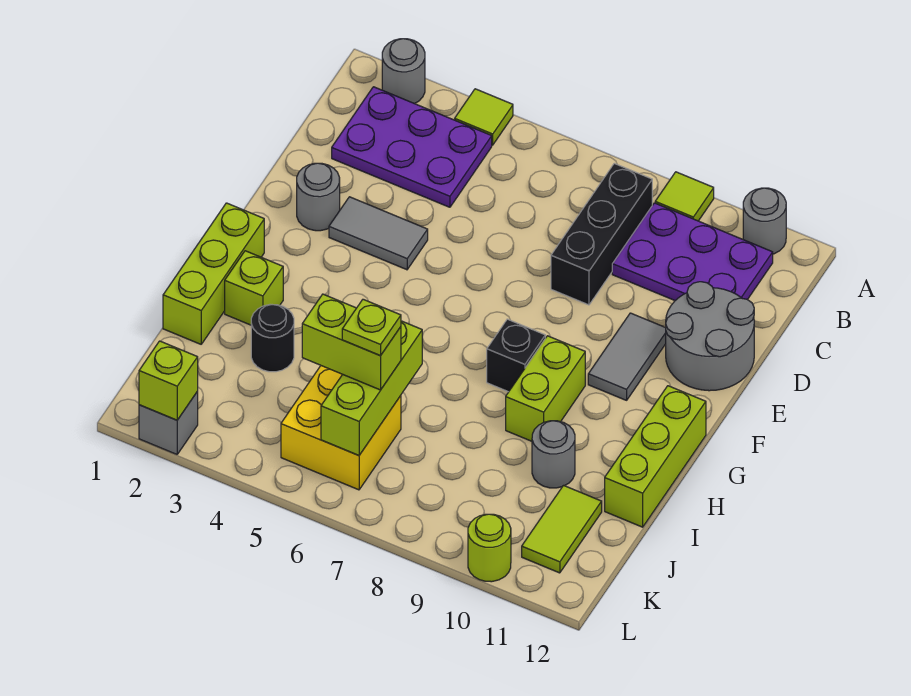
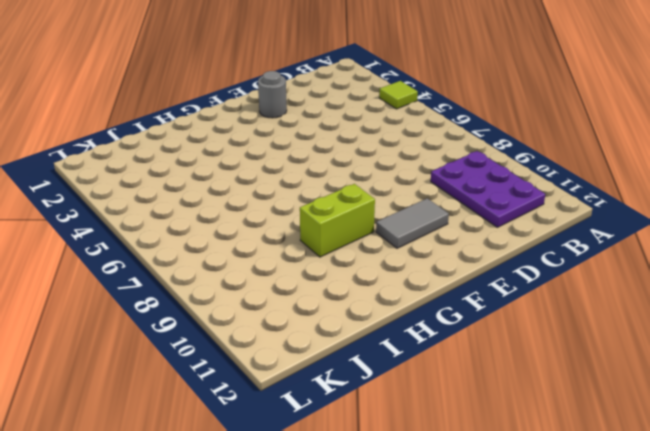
none -> grey 1x1 round brick [382,39,425,104]
none -> lime 1x1 tile [655,172,714,221]
none -> grey 1x1 round brick [743,188,786,254]

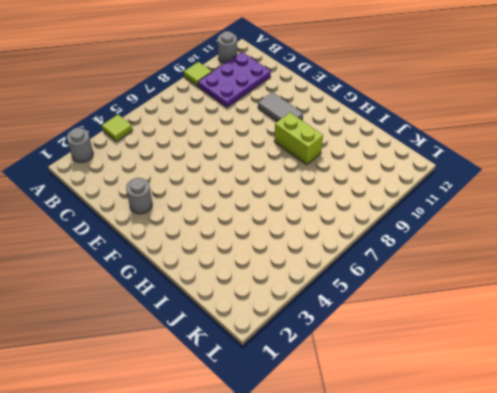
none -> purple 2x3 plate [332,87,492,207]
none -> black 1x3 brick [551,163,652,305]
none -> grey 2x2 round brick [666,282,754,391]

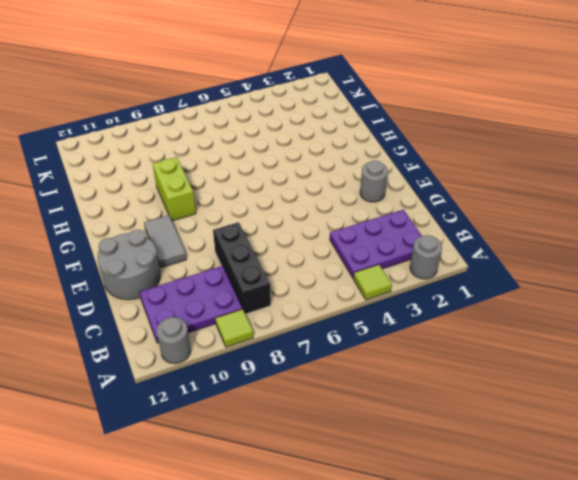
none -> grey 1x2 tile [329,197,428,270]
none -> lime 1x3 brick [163,203,264,344]
none -> black 1x1 brick [487,319,545,392]

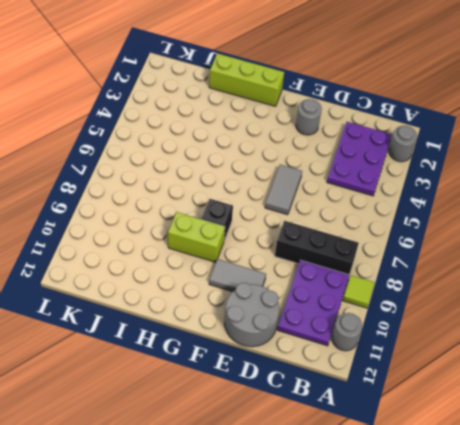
grey 1x2 tile [265,165,302,215] -> grey 1x2 tile moved to [329,197,428,270]
none -> lime 1x1 tile [455,89,513,145]
none -> lime 1x3 brick [605,386,706,527]
none -> lime 1x1 brick [225,251,283,325]

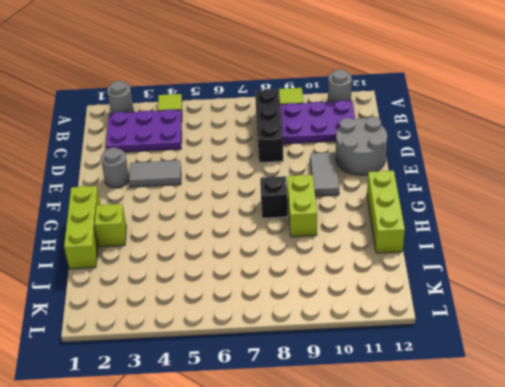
none -> black 1x1 round brick [251,304,294,372]
none -> grey 1x1 round brick [532,421,575,488]
none -> yellow 2x2 brick [281,366,401,490]

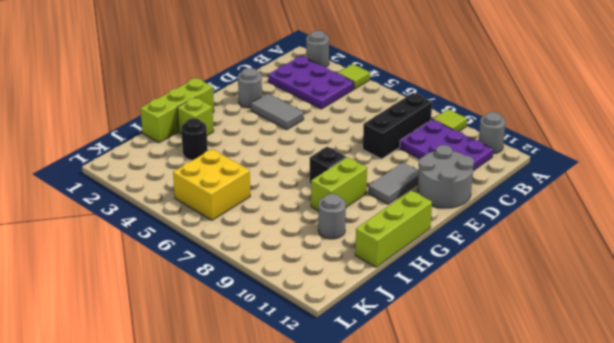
none -> lime 1x2 tile [522,486,602,573]
none -> grey 1x1 brick [139,391,198,454]
none -> lime 1x1 round brick [468,514,511,582]

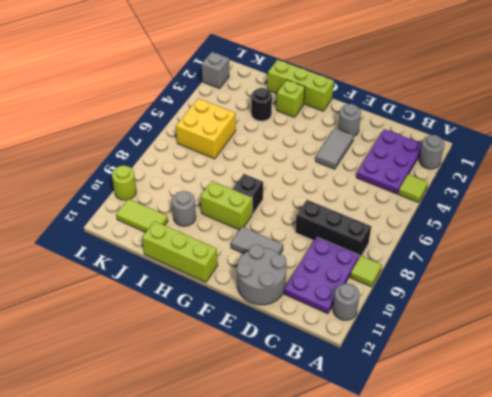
none -> lime 1x3 brick [321,321,422,455]
none -> lime 1x1 brick [139,341,198,420]
none -> lime 1x2 brick [302,294,401,390]

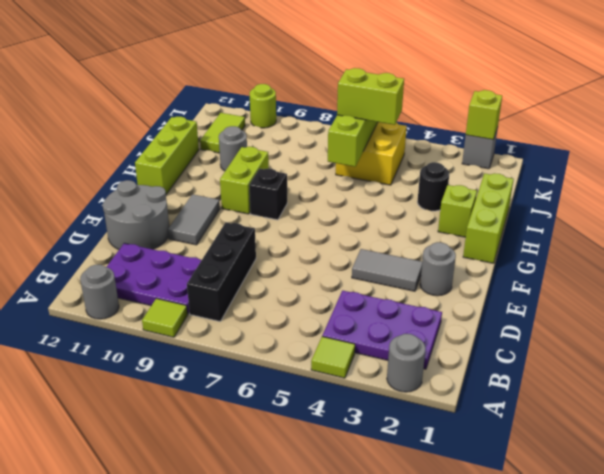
none -> lime 1x1 plate [342,299,401,356]

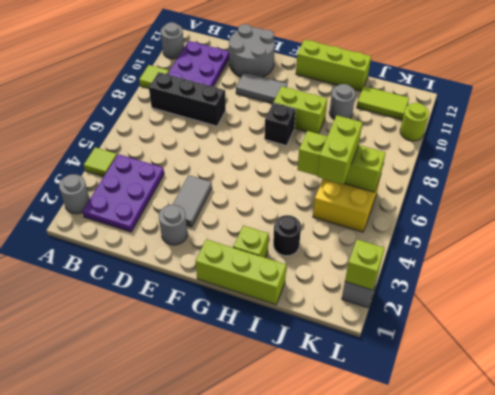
none -> lime 1x1 plate [342,299,401,356]

